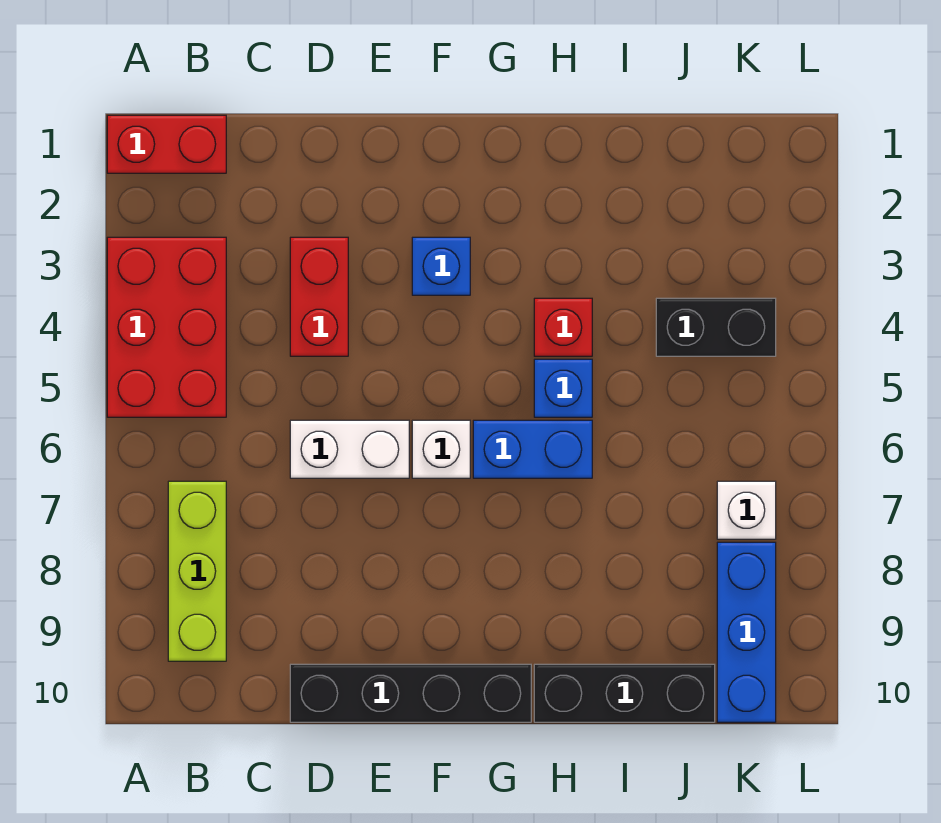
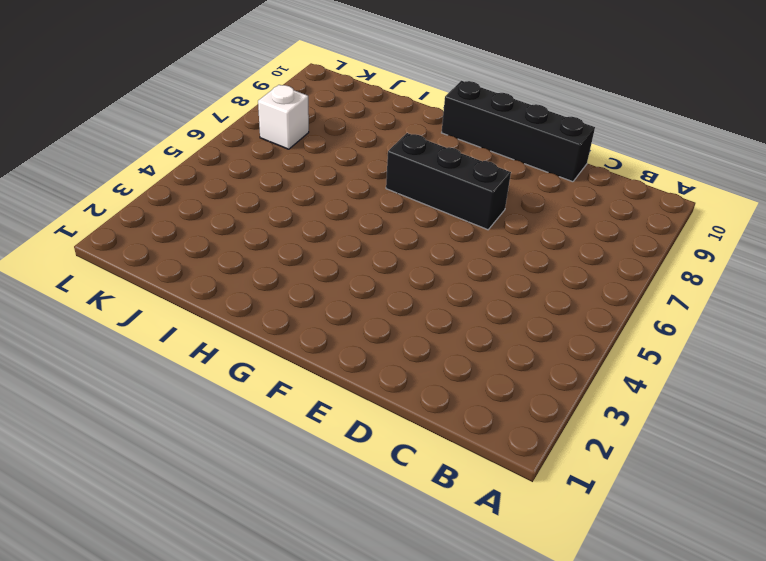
black 1x3 brick [386,133,511,230] -> black 1x3 brick moved to [534,664,715,722]
none -> red 1x2 brick [107,115,226,173]
none -> red 2x3 brick [107,237,226,417]
none -> lime 1x3 brick [168,481,226,661]

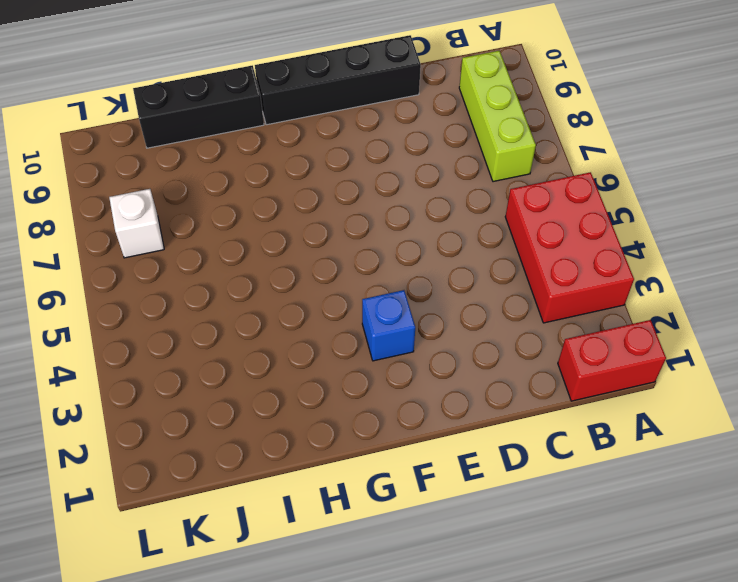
none -> red 1x2 brick [290,237,348,356]
none -> white 1x2 brick [290,420,409,478]
none -> white 1x1 brick [412,420,470,478]

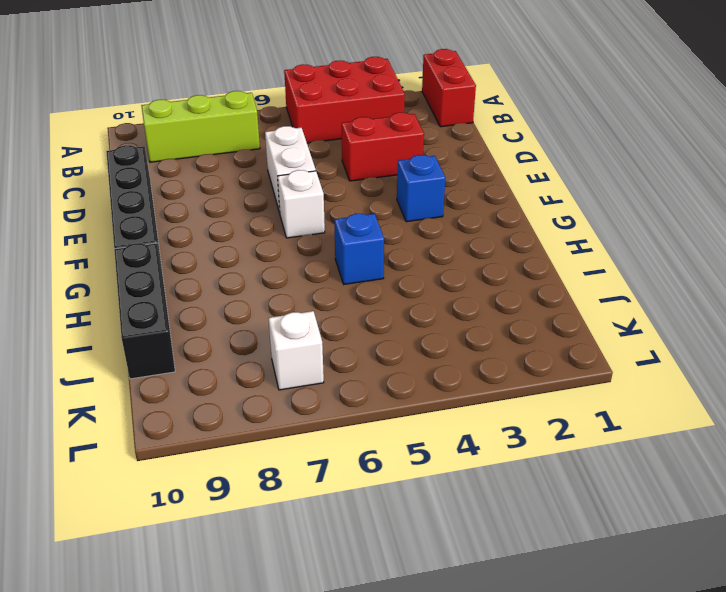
none -> blue 1x2 brick [473,420,592,478]
none -> red 1x1 brick [534,298,592,356]
none -> black 1x2 brick [656,298,776,356]

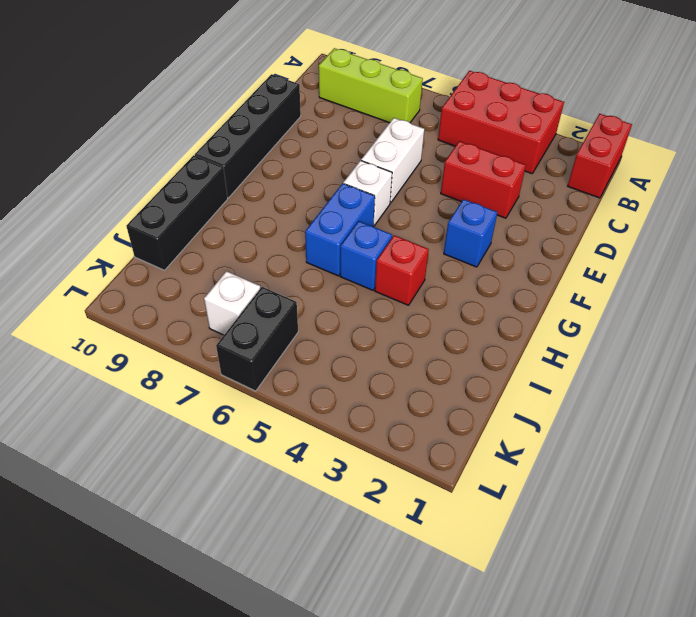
black 1x2 brick [216,287,298,391] -> black 1x2 brick moved to [656,298,776,356]
none -> blue 1x3 brick [717,542,776,722]

